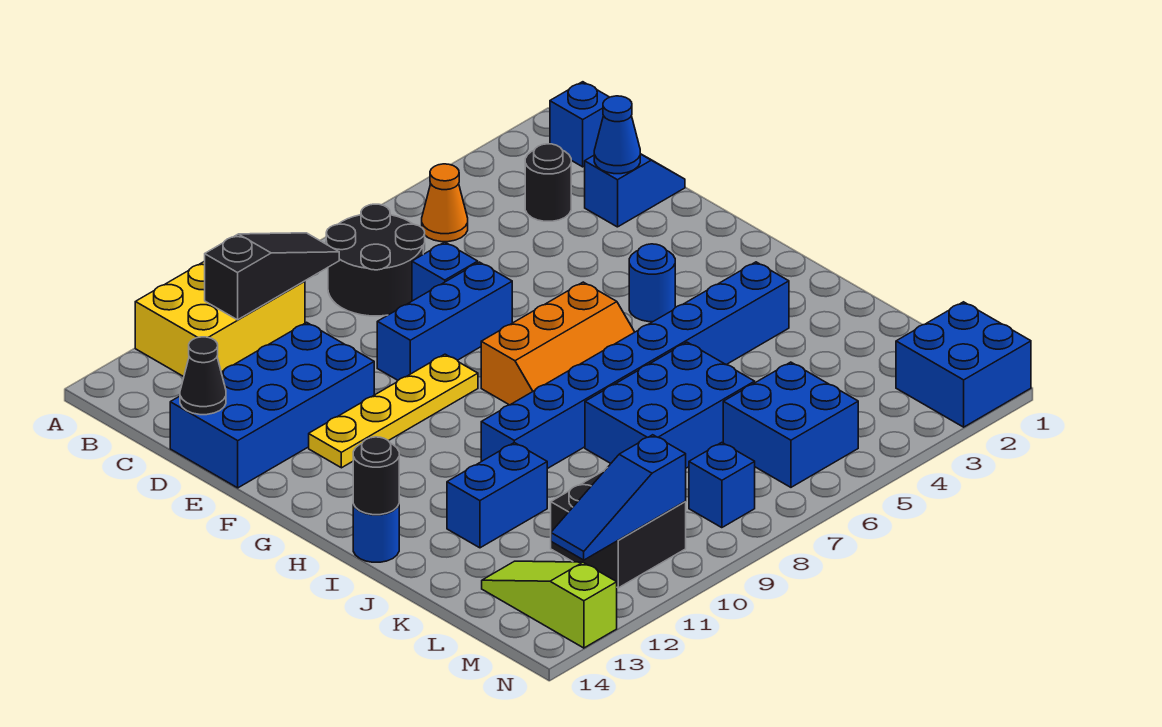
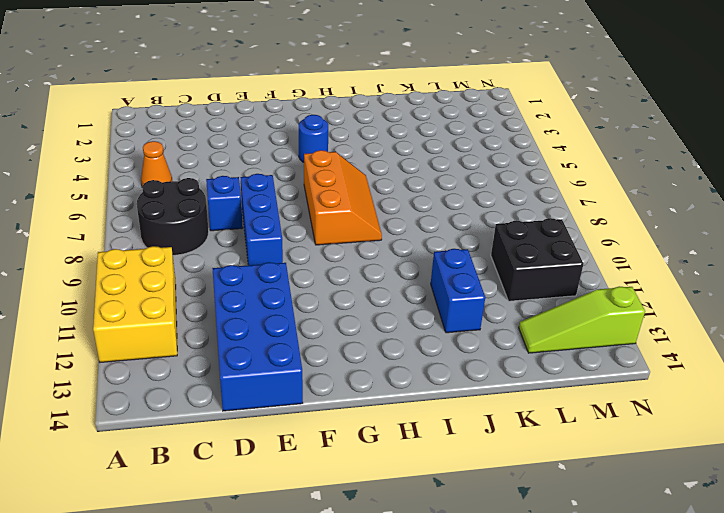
none -> blue 1x1 brick [550,82,610,167]
none -> black 1x1 round brick [525,144,571,221]
none -> blue 1x2 slope [585,154,685,227]

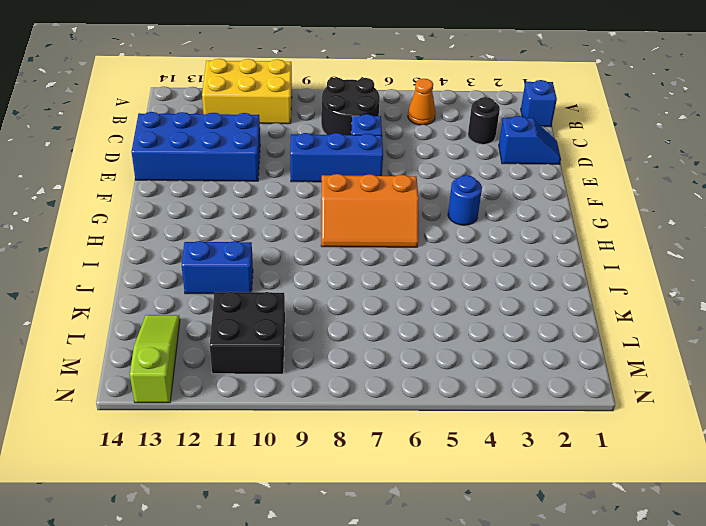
none -> yellow 1x4 plate [309,354,478,468]
none -> blue 1x8 brick [481,262,789,469]
none -> blue 1x1 round brick [353,504,399,562]

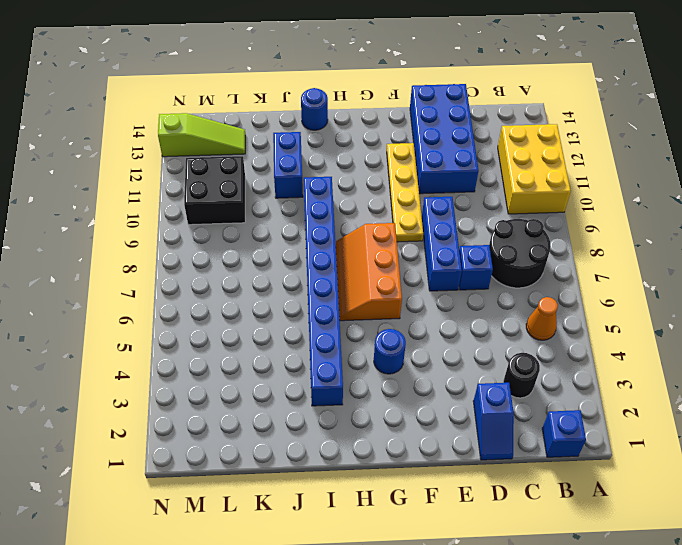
none -> blue 2x3 brick [585,342,755,468]
none -> blue 2x2 brick [723,362,858,487]
none -> blue 2x2 brick [896,302,1031,427]

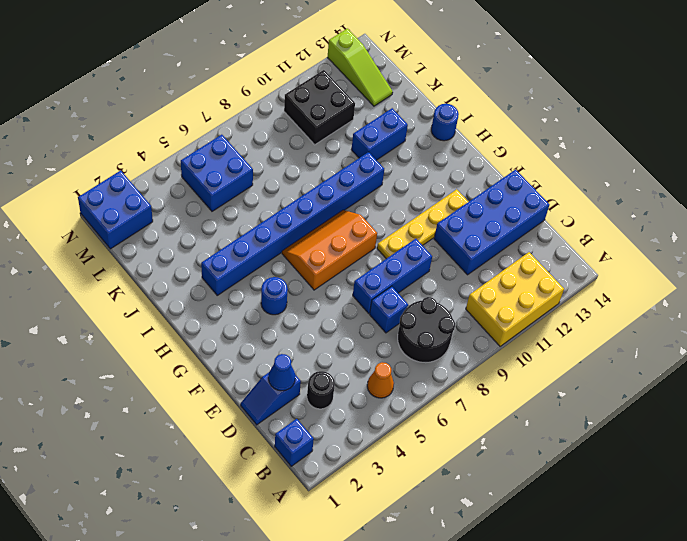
none -> blue 2x3 brick [585,342,755,468]
none -> blue 1x1 brick [689,443,755,528]
none -> black 1x3 slope [205,233,339,320]

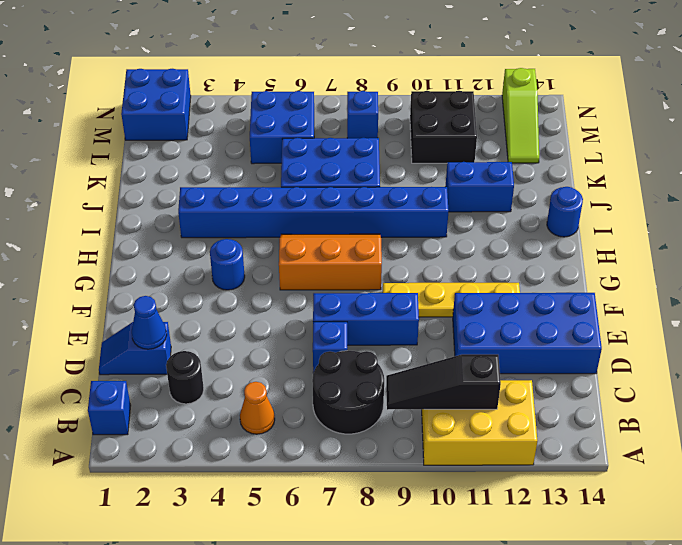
none -> black 1x1 cone [180,337,226,415]
none -> black 1x1 round brick [353,437,399,515]
none -> blue 1x3 slope [551,435,686,560]

